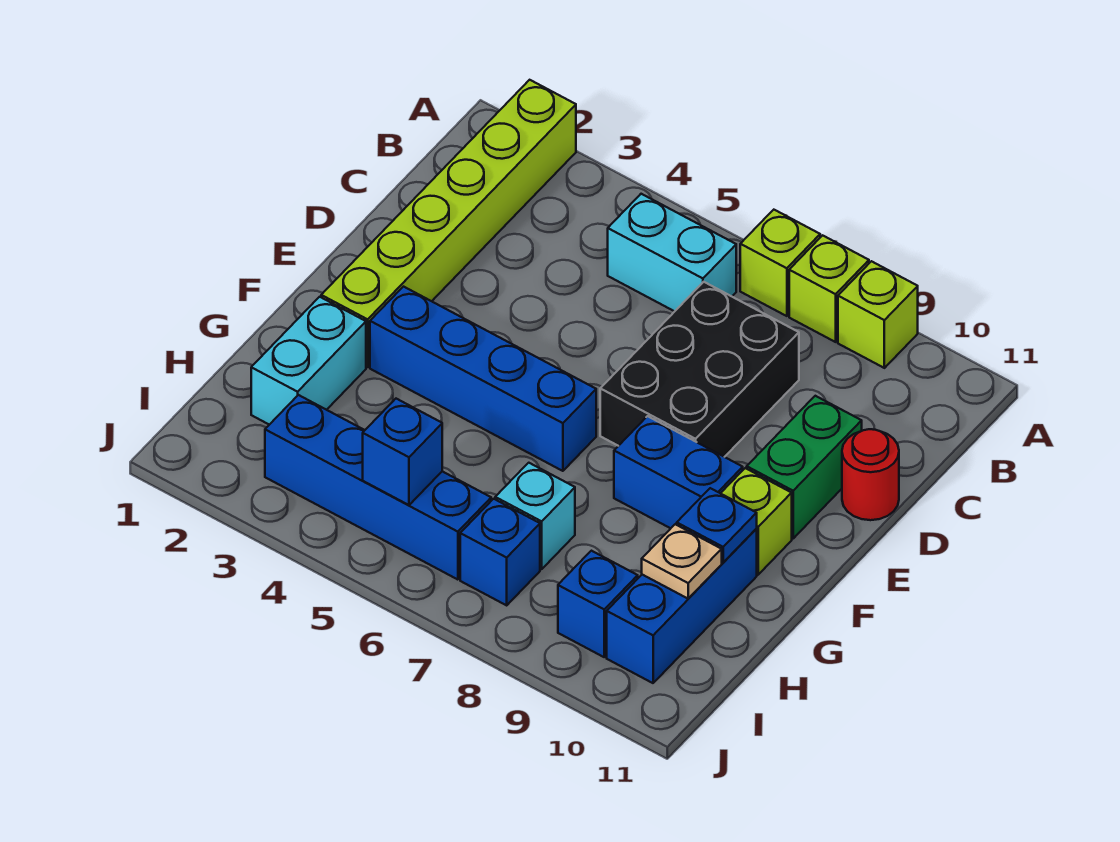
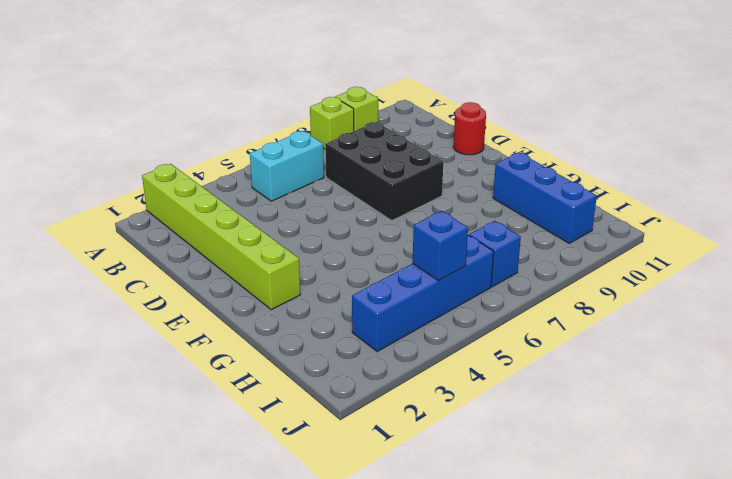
none -> lime 1x1 brick [740,210,820,316]
none -> green 1x2 brick [747,396,862,538]
none -> blue 1x4 brick [370,287,596,471]

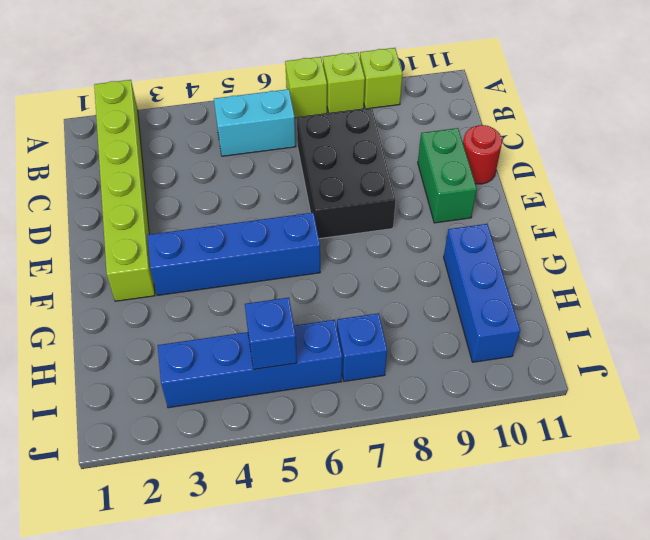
none -> blue 1x2 brick [614,416,743,528]
none -> lime 1x1 brick [721,468,792,575]
none -> cyan 1x2 brick [251,297,366,425]

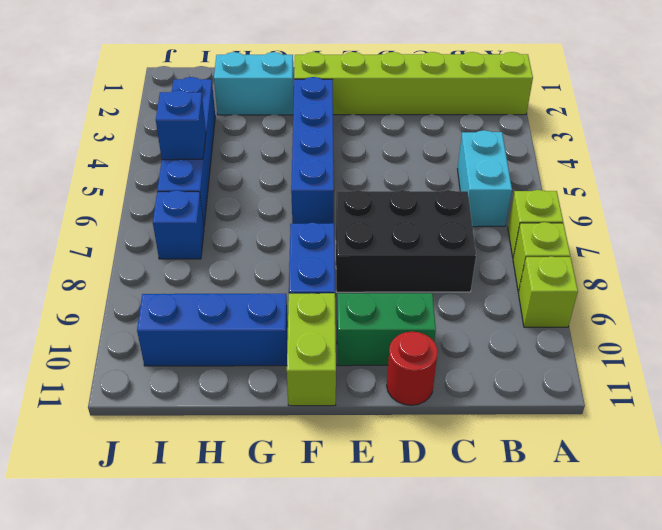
lime 1x2 brick [287,293,336,406] -> lime 1x1 brick [721,468,792,575]
none -> cyan 1x1 brick [495,463,575,569]
none -> blue 1x1 brick [558,551,638,657]
none -> blue 1x1 plate [677,488,757,562]

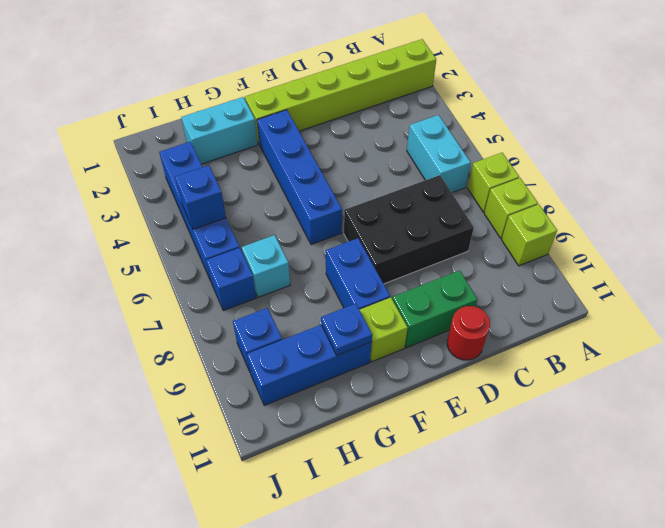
none -> tan 1x1 plate [642,524,722,599]

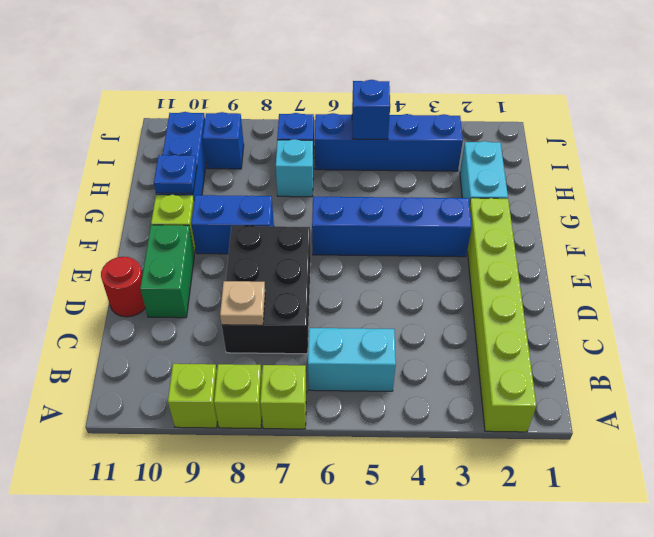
tan 1x1 plate [220,281,265,325] -> tan 1x1 plate moved to [642,524,722,599]

